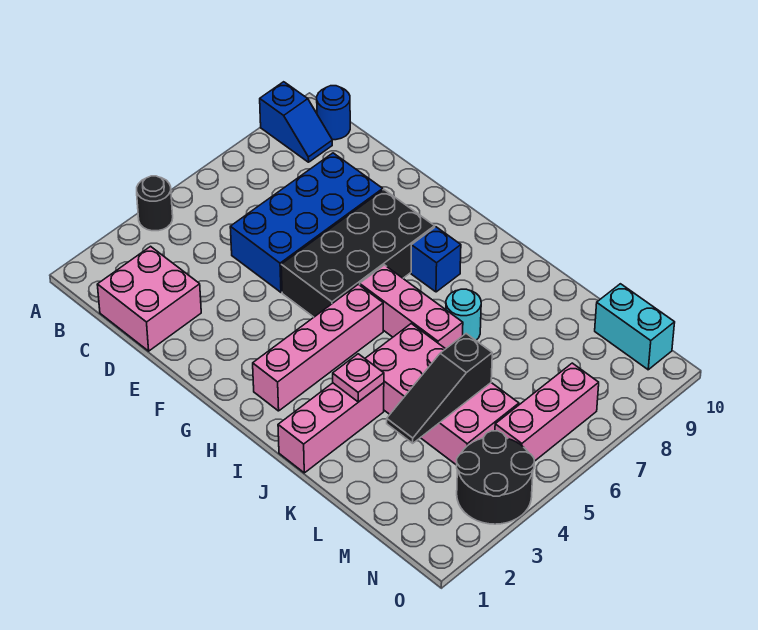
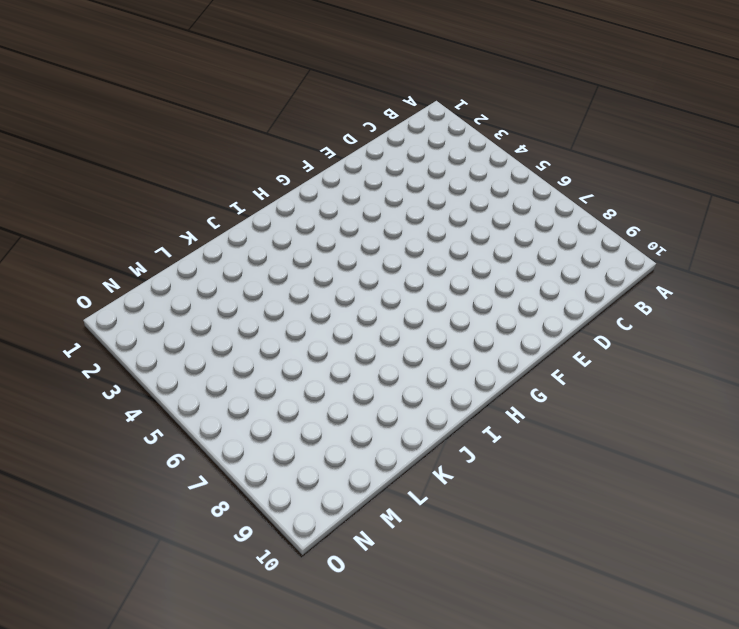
none -> black 1x1 round brick [137,176,173,231]
none -> blue 1x2 slope [260,82,332,162]
none -> blue 1x1 round brick [317,86,350,140]

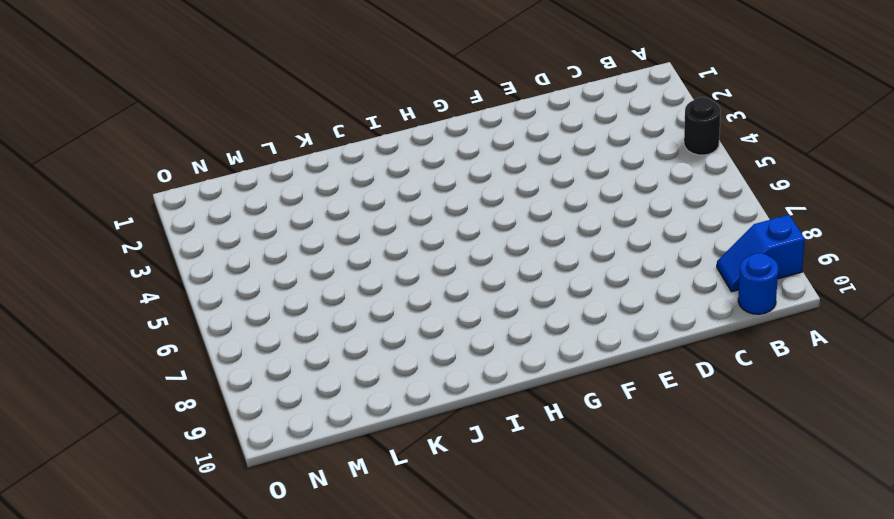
none -> pink 2x2 brick [97,246,201,351]
none -> blue 2x4 brick [230,153,383,292]
none -> black 2x4 brick [281,190,435,317]

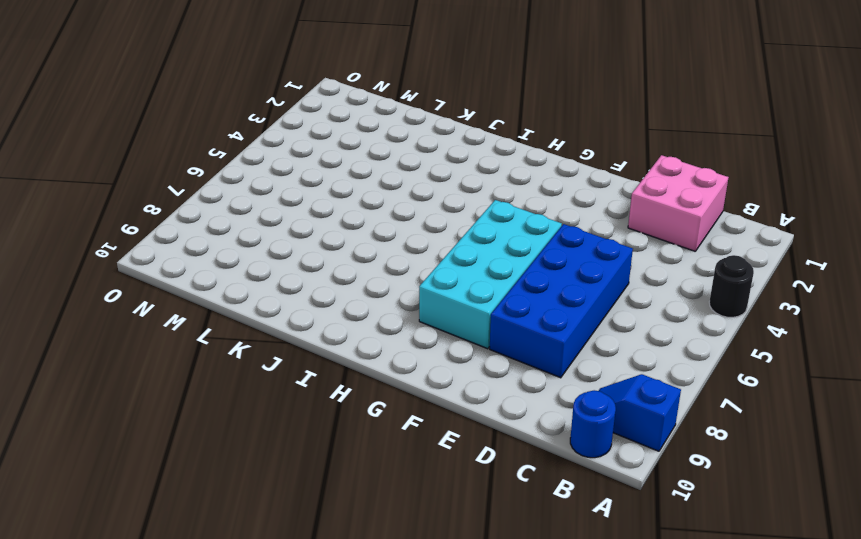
cyan 2x4 brick [419,200,562,349] -> black 2x4 brick [281,190,435,317]
none -> pink 1x4 brick [253,284,383,411]
none -> pink 1x3 brick [360,265,463,349]
none -> blue 1x1 brick [411,227,461,292]

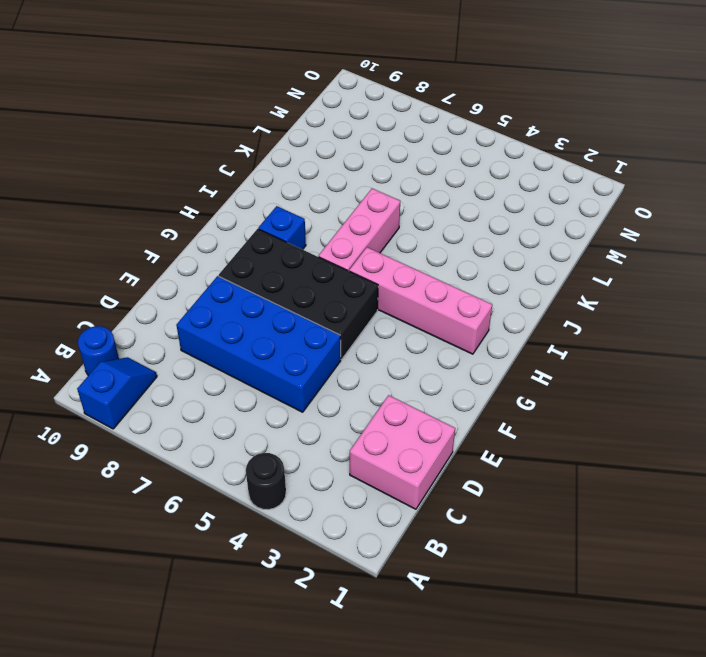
none -> pink 1x3 brick [278,383,384,473]
none -> pink 2x4 brick [365,324,519,465]
none -> cyan 1x1 round brick [446,289,481,340]

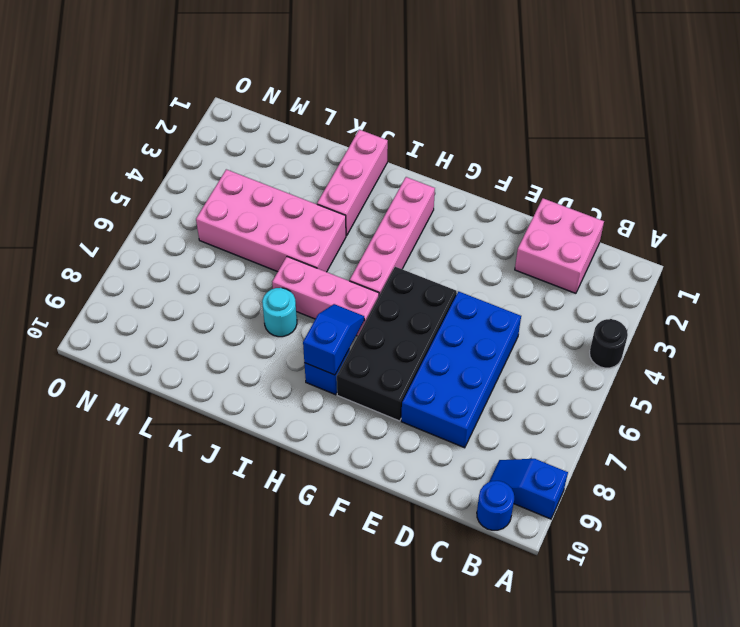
blue 1x2 slope [303,304,364,375] -> none
none -> cyan 1x2 brick [595,284,675,370]
none -> black 2x2 round brick [457,431,534,524]
none -> pink 1x3 brick [495,363,599,461]

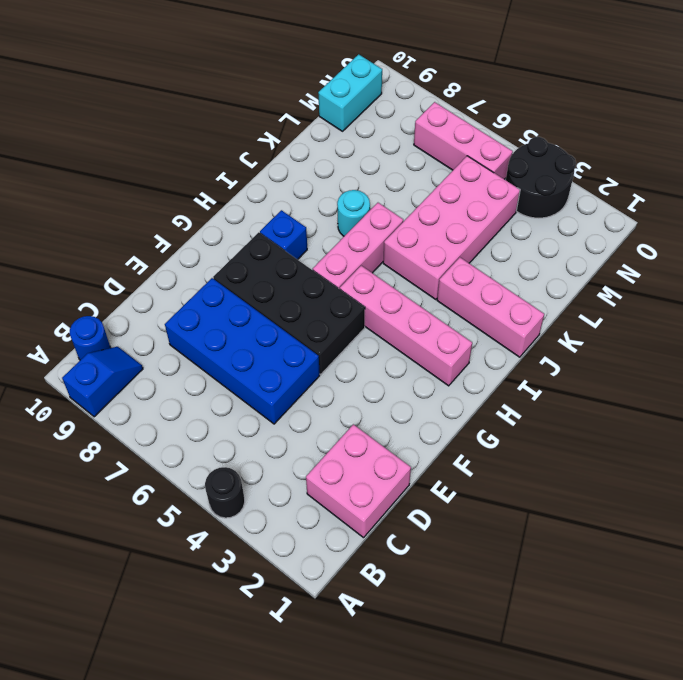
none -> pink 1x1 plate [333,354,384,402]
none -> black 1x3 slope [387,334,492,443]

